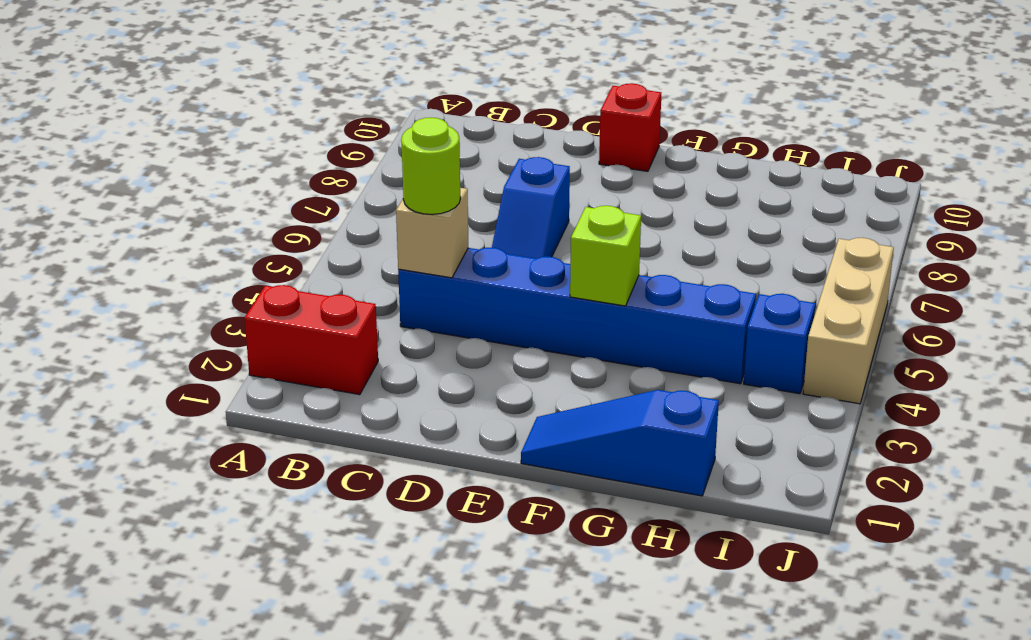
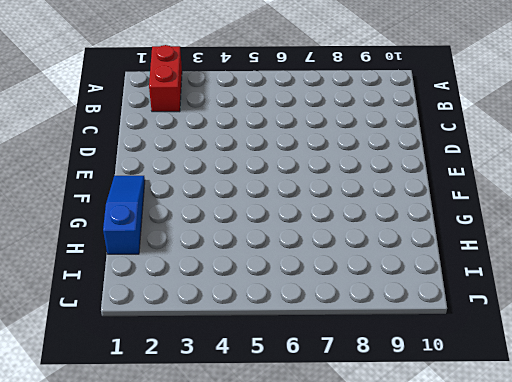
none -> blue 1x6 brick [398,248,756,384]
none -> blue 1x2 slope [492,157,570,259]

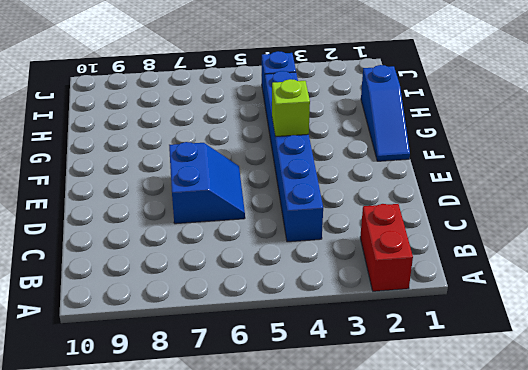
blue 2x2 slope [169,142,245,224] -> blue 1x2 slope [492,157,570,259]
none -> red 1x1 brick [599,83,661,171]
none -> tan 1x3 brick [803,238,894,404]

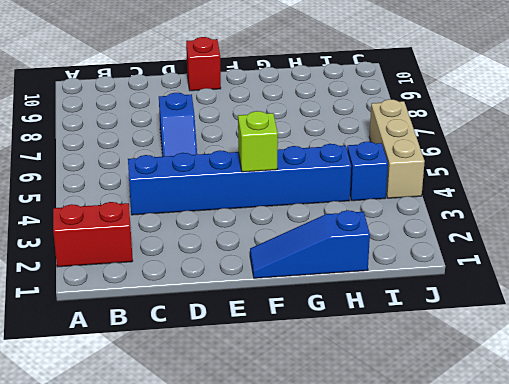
none -> tan 1x1 brick [396,188,468,278]
none -> lime 1x1 round brick [401,118,460,214]

